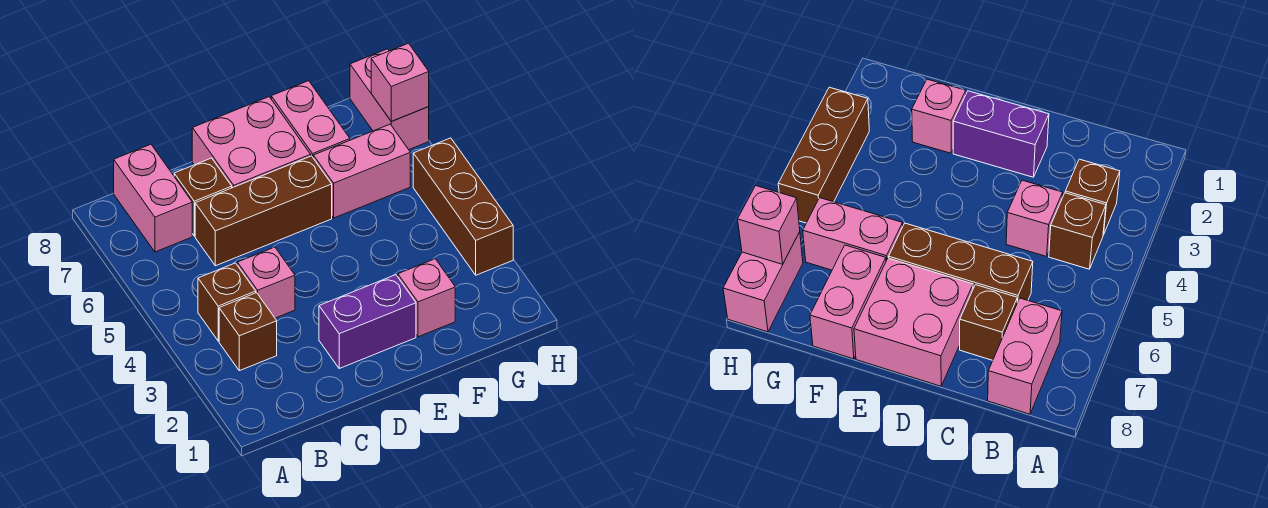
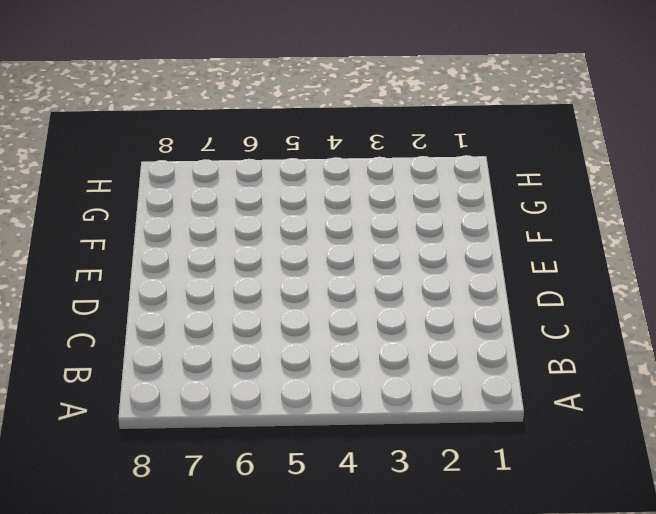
none -> brown 1x1 brick [219,293,277,371]
none -> brown 1x1 brick [198,263,256,341]
none -> pink 1x2 brick [114,144,192,252]

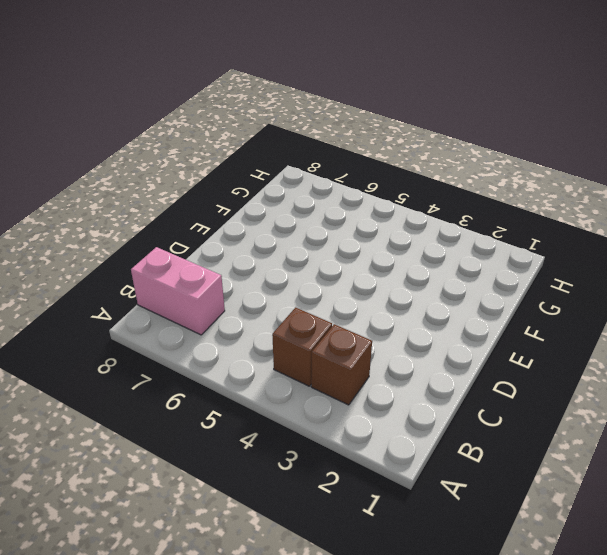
none -> pink 1x1 brick [237,247,295,318]
none -> brown 1x3 brick [195,156,332,266]
none -> brown 1x1 brick [174,158,232,236]

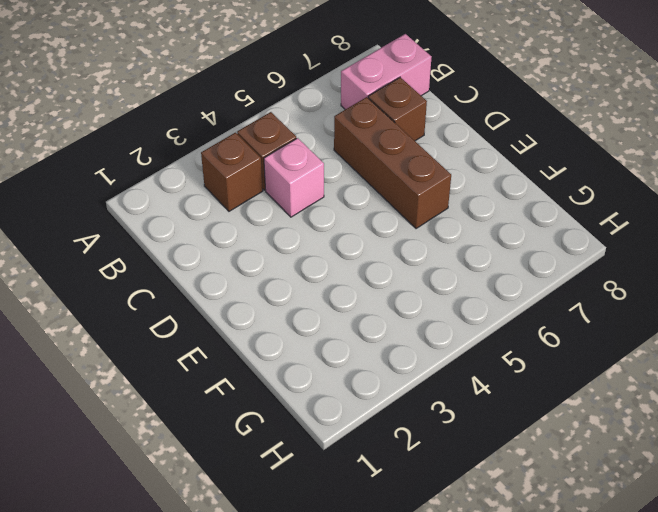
none -> purple 1x2 brick [319,275,416,368]
none -> pink 2x2 brick [192,97,311,188]
none -> pink 1x1 brick [398,259,455,337]

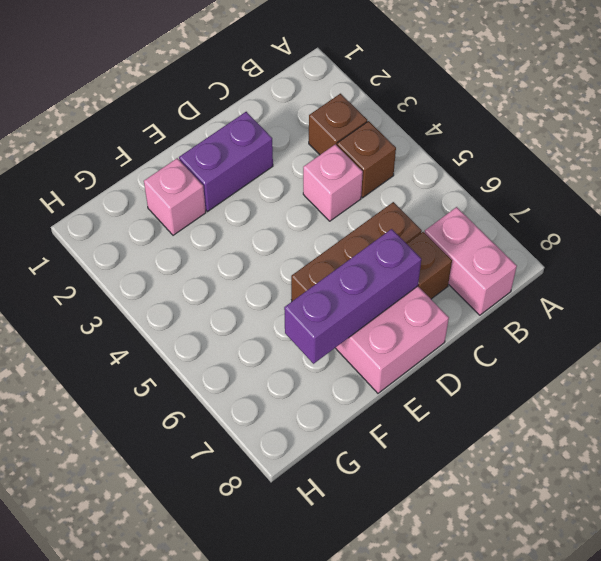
purple 1x3 brick [284,229,421,364] -> none
none -> pink 1x2 brick [313,124,410,218]
none -> pink 1x2 brick [271,81,350,157]
none -> brown 1x3 brick [413,138,513,275]

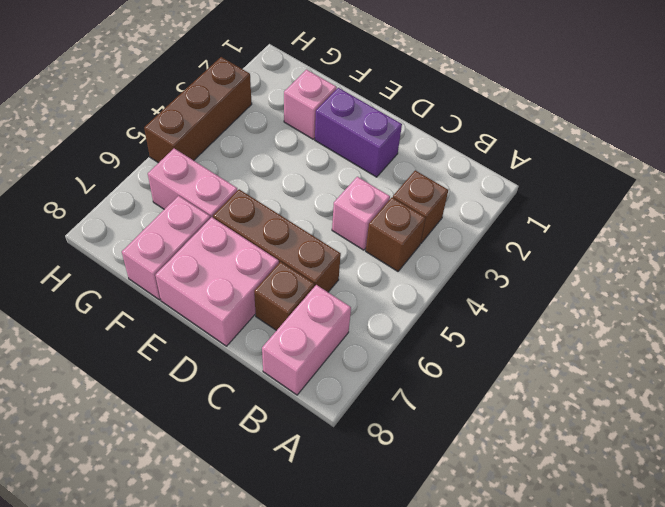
none -> pink 1x2 brick [350,49,429,150]
none -> pink 1x1 brick [371,43,429,121]

